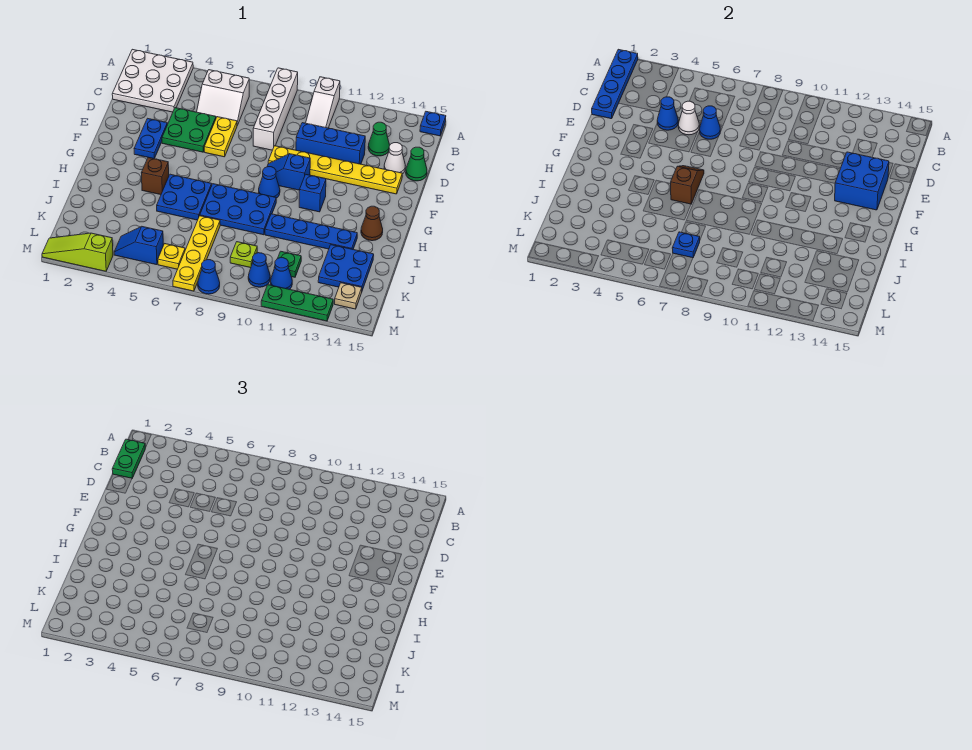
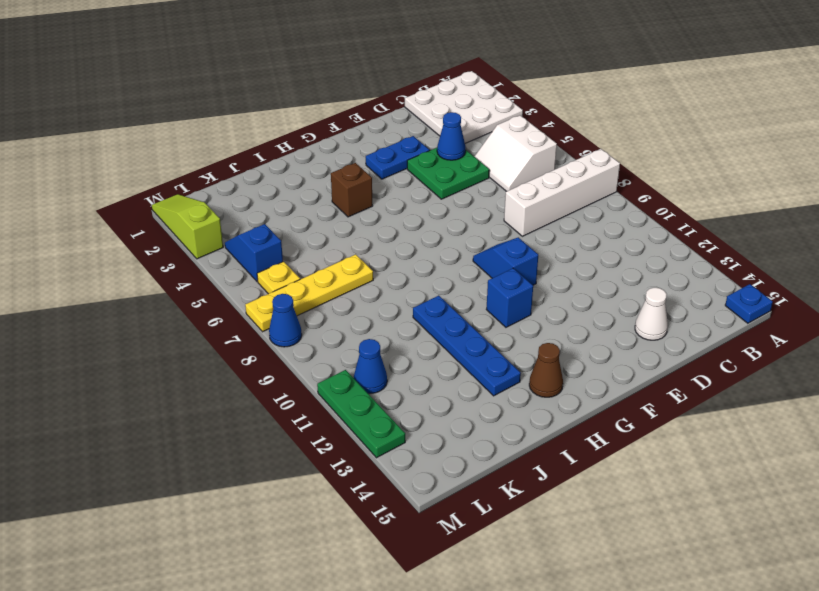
none -> white 1x3 slope [306,77,340,128]
none -> green 1x1 cone [368,122,390,156]
none -> yellow 1x2 plate [204,117,237,157]
none -> blue 1x3 brick [296,123,365,164]

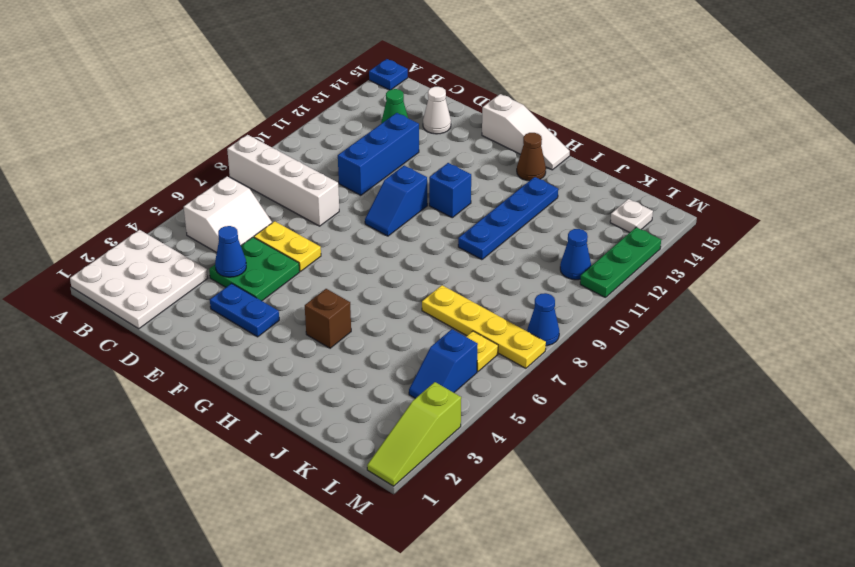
white 1x3 slope [482,94,570,170] -> white 1x3 slope moved to [306,77,340,128]
white 1x1 plate [610,199,653,232] -> tan 1x1 plate [335,283,362,309]
none -> green 1x1 cone [406,147,427,181]
none -> yellow 1x6 plate [268,146,402,194]
none -> blue 1x1 cone [259,167,280,198]
none -> blue 2x2 plate [157,174,212,220]

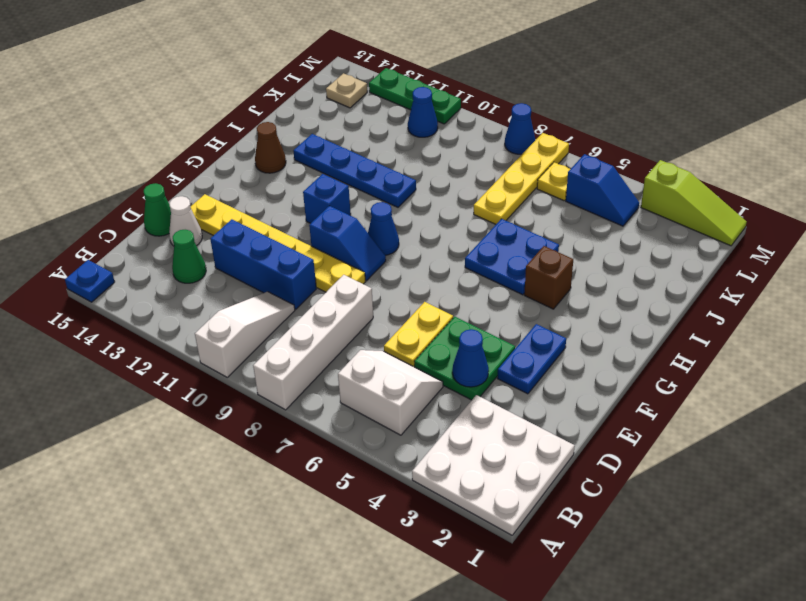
none -> blue 2x3 plate [200,184,276,235]
none -> blue 2x2 plate [318,245,374,290]
none -> lime 1x1 plate [230,242,257,268]
none -> green 1x1 plate [274,251,301,277]

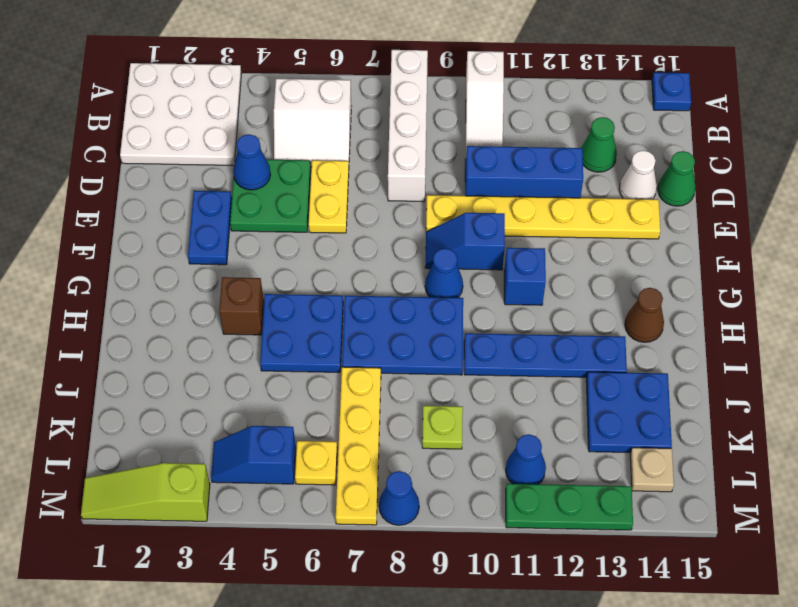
none -> green 1x1 plate [274,251,301,277]
none -> blue 1x1 cone [248,253,270,287]
none -> blue 1x4 plate [592,49,638,119]
none -> white 1x1 cone [678,101,699,135]

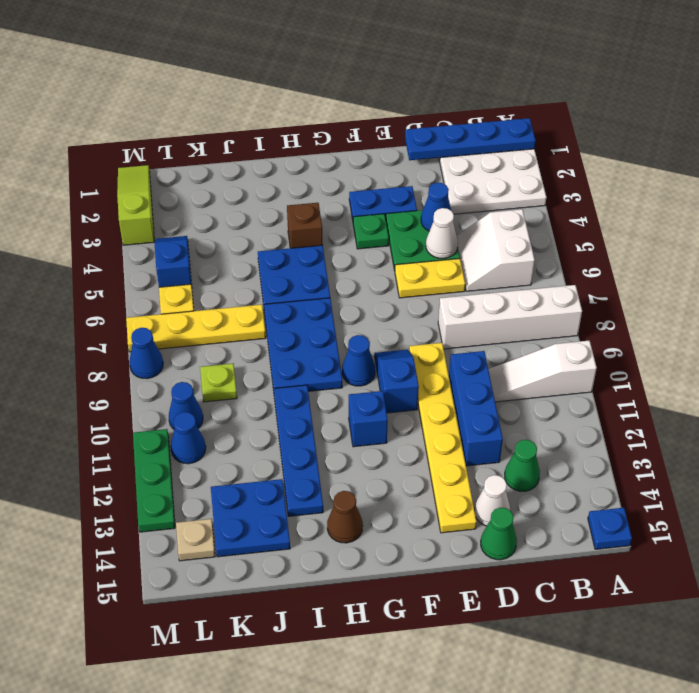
green 1x1 plate [353,214,389,249] -> green 1x1 plate moved to [274,251,301,277]
none -> blue 1x1 cone [699,106,720,139]
none -> blue 2x2 brick [835,152,889,210]
none -> brown 1x2 slope [671,166,704,204]
none -> blue 1x1 plate [672,232,700,258]

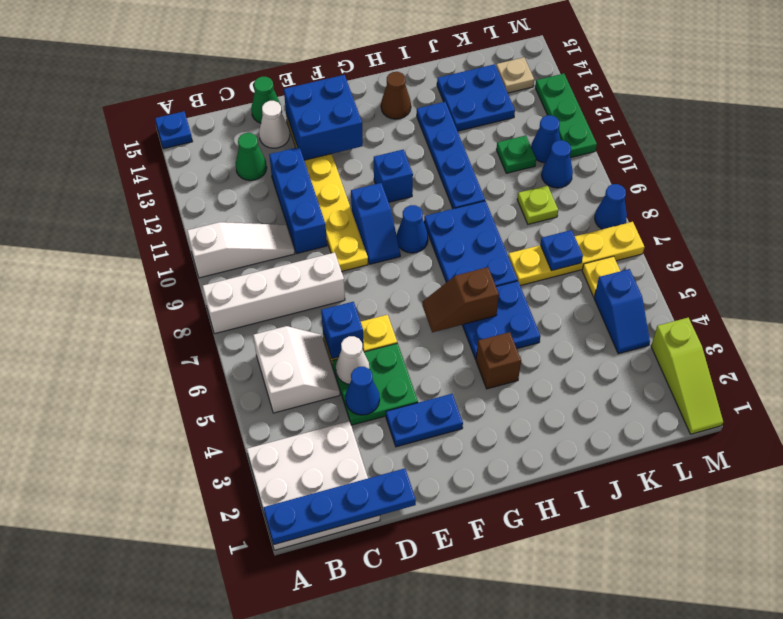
blue 1x1 brick [321,302,364,359] -> blue 1x1 cone [699,106,720,139]
none -> green 1x2 plate [112,439,145,478]

